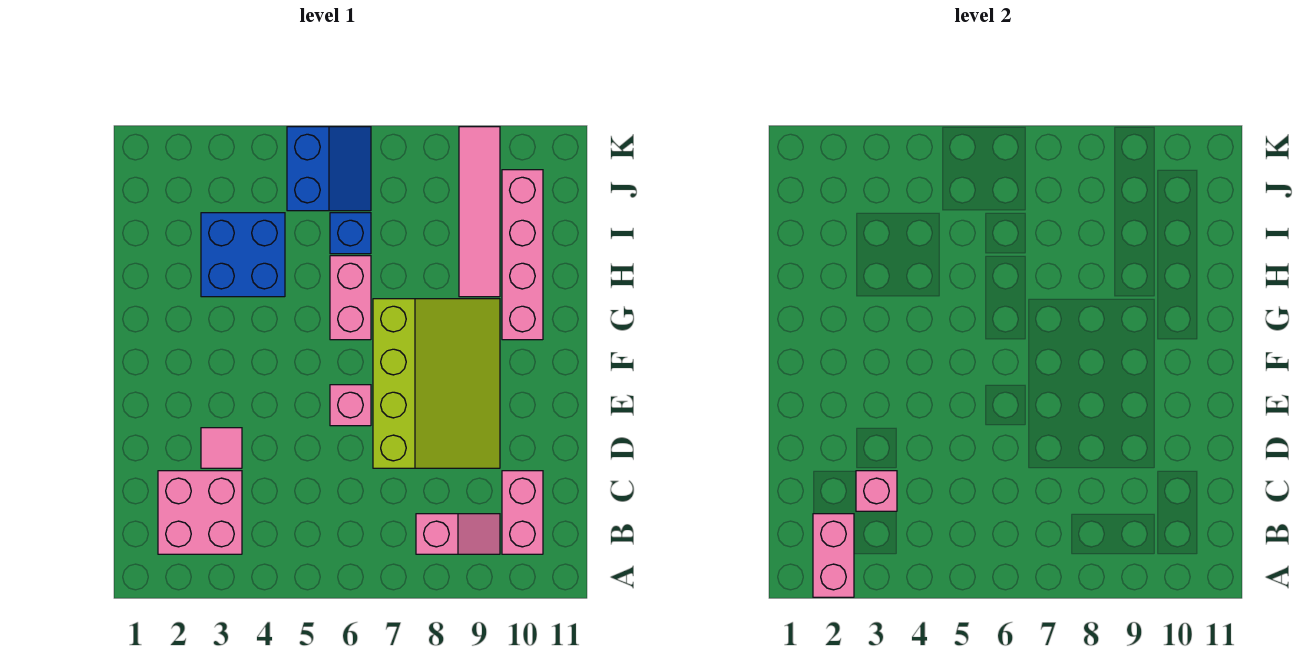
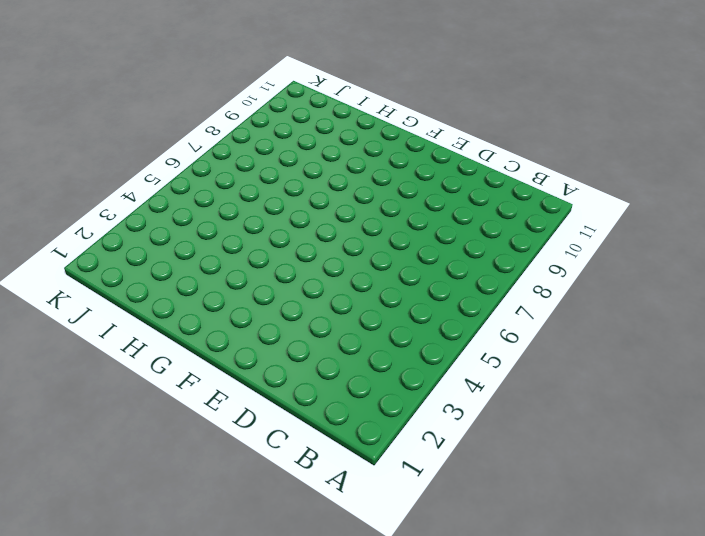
none -> pink 2x2 brick [158,471,242,554]
none -> pink 1x2 slope [416,514,500,554]
none -> pink 1x2 brick [502,471,543,554]

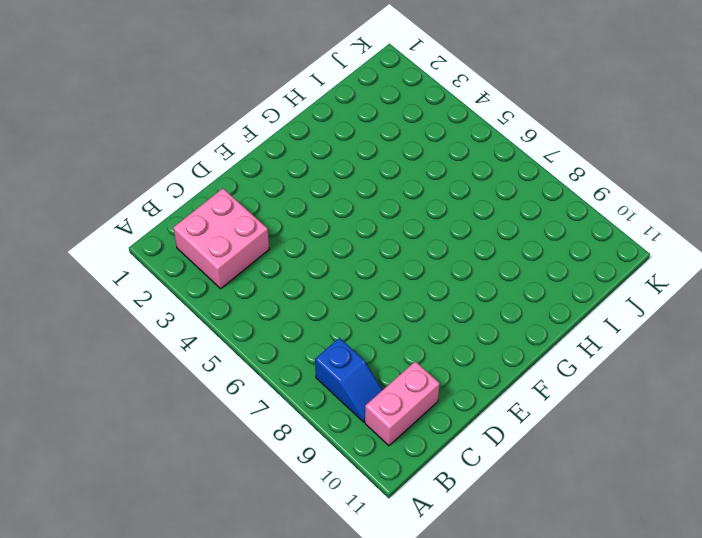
blue 1x2 slope [315,338,383,422] -> pink 1x2 slope [416,514,500,554]
none -> pink 1x1 tile [201,428,242,468]
none -> lime 3x4 slope [373,299,500,468]
none -> pink 1x1 brick [330,385,371,426]

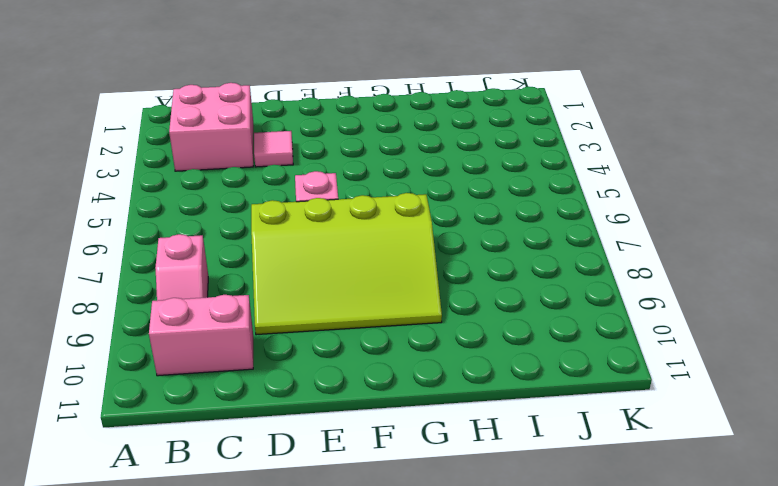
none -> pink 1x2 brick [330,256,371,340]
none -> pink 1x4 brick [502,170,543,340]
none -> blue 2x2 brick [201,213,285,297]

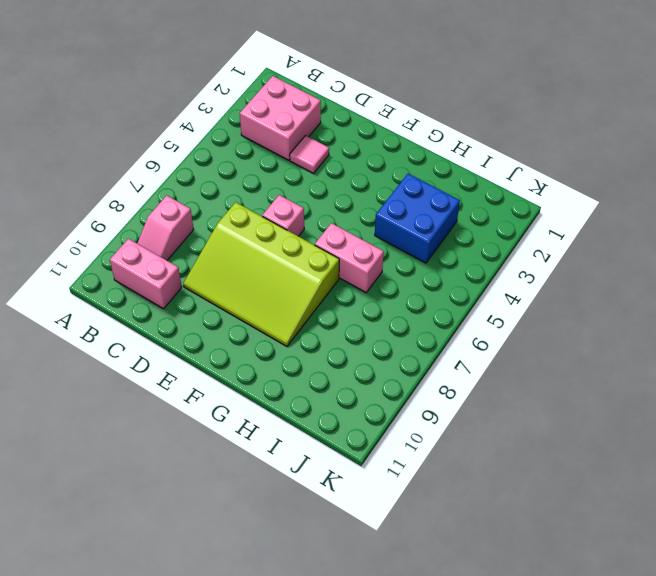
none -> pink 1x4 brick [502,170,543,340]
none -> pink 1x4 tile [459,127,500,297]
none -> blue 1x1 brick [330,213,371,254]

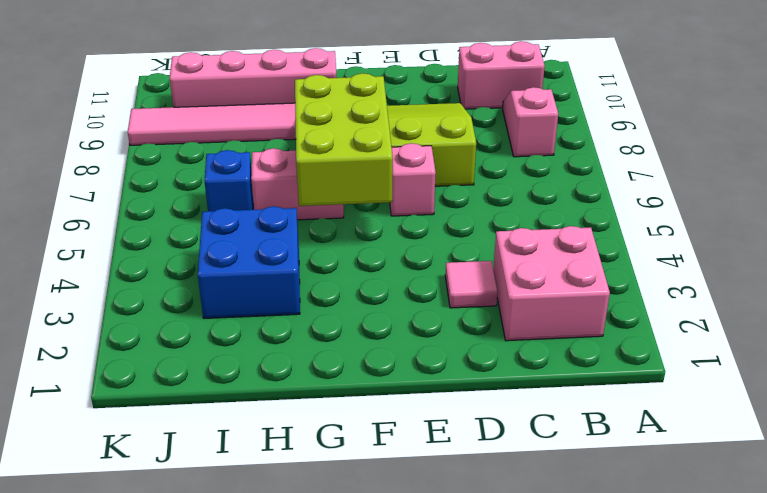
lime 2x3 brick [295,73,393,206] -> none
none -> blue 2x2 slope [287,127,371,211]
none -> pink 1x2 brick [813,514,854,597]
none -> pink 1x1 brick [856,471,897,511]

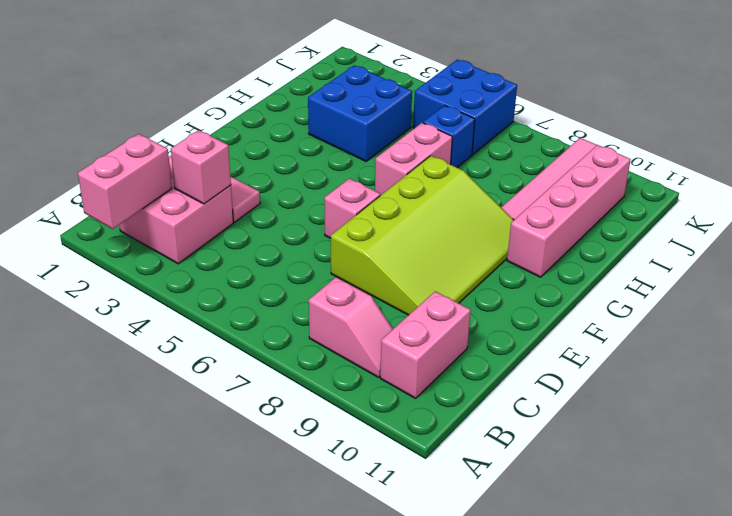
blue 2x2 brick [413,60,517,155] -> blue 2x2 slope [287,127,371,211]

